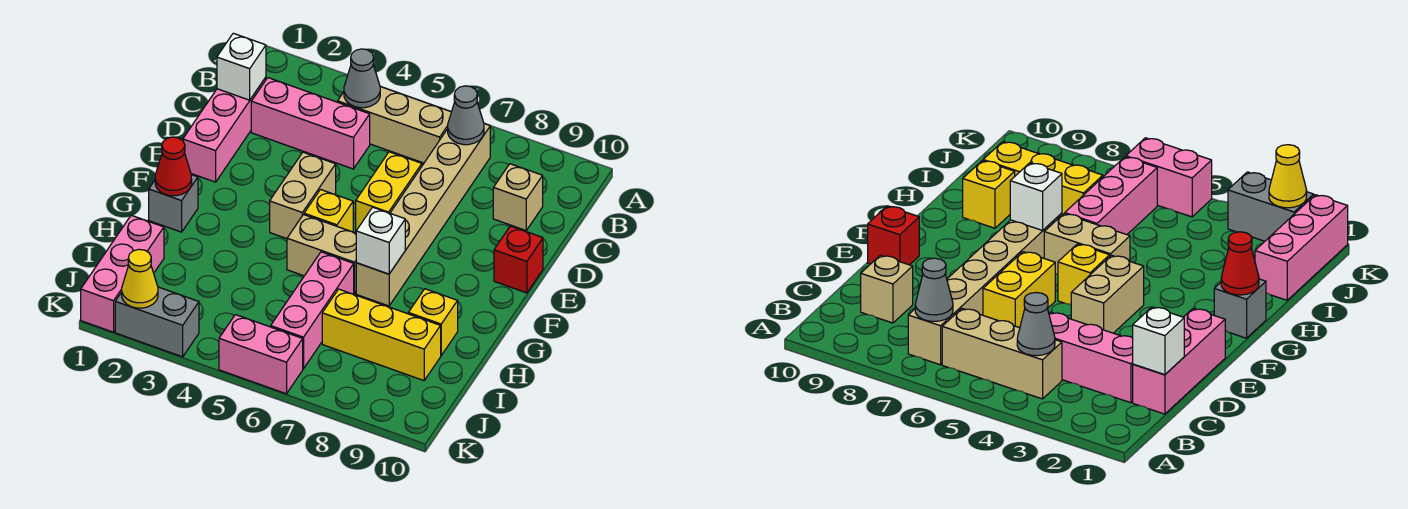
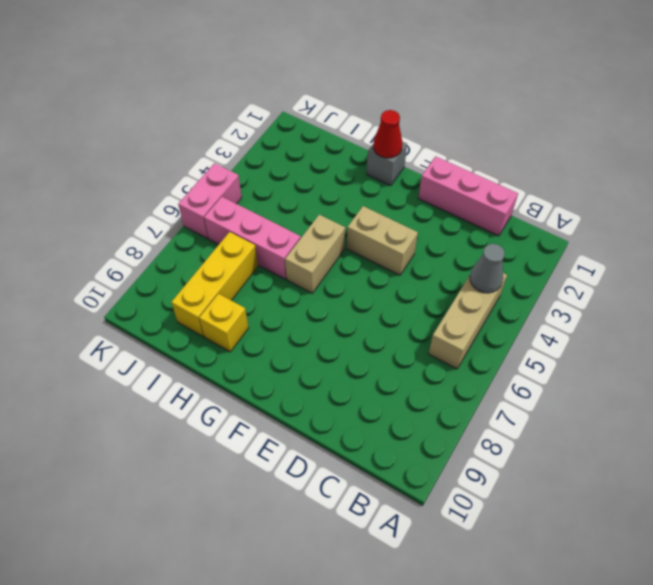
none -> tan 1x6 brick [356,123,490,306]
none -> pink 1x3 brick [251,78,370,169]
none -> tan 1x1 brick [493,164,543,230]

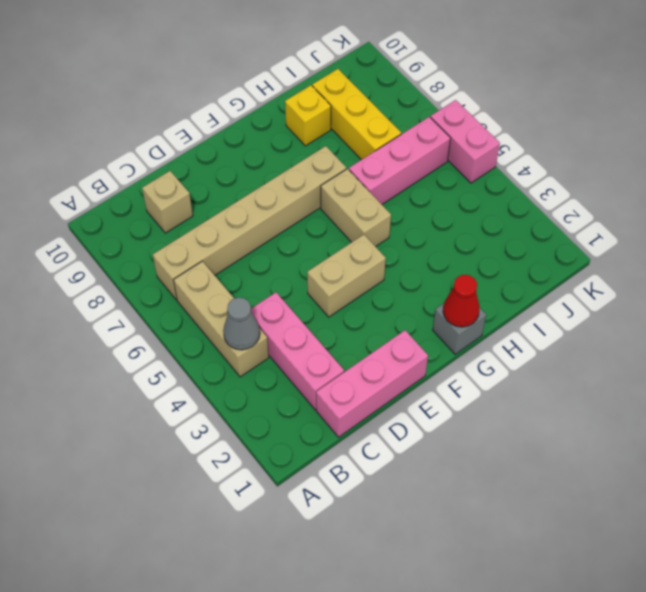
none -> yellow 1x2 brick [356,152,422,231]
none -> red 1x1 brick [494,226,543,293]
none -> yellow 1x1 brick [304,190,353,232]

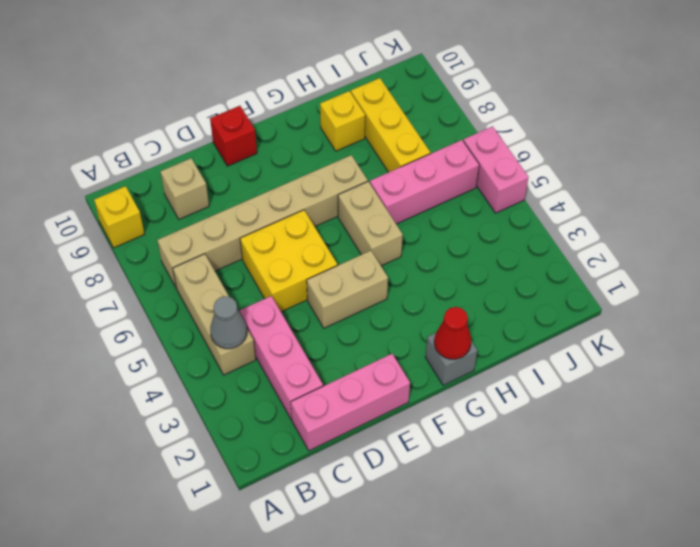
yellow 1x1 brick [94,186,144,248] -> yellow 1x1 brick moved to [304,190,353,232]
yellow 2x2 brick [240,210,337,312] -> yellow 1x2 brick [356,152,422,231]
none -> pink 1x3 brick [81,215,164,332]
none -> grey 1x2 brick [115,287,199,357]
none -> grey 1x1 cone [448,86,484,145]

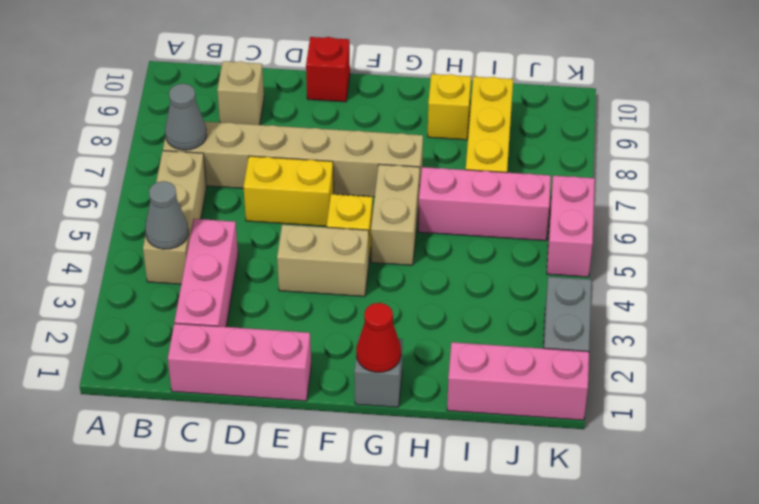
none -> white 1x1 brick [217,33,266,100]
none -> white 1x1 brick [356,207,405,274]
none -> yellow 1x1 cone [122,249,158,308]

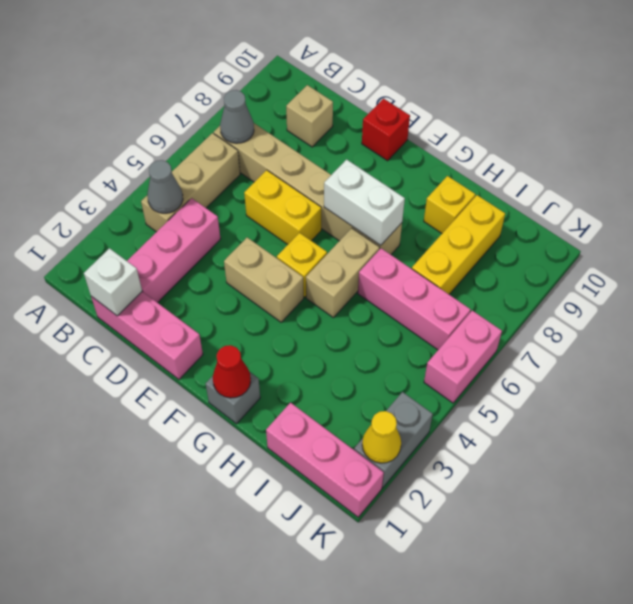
white 1x2 brick [324,159,405,245] -> white 1x1 brick [356,207,405,274]

